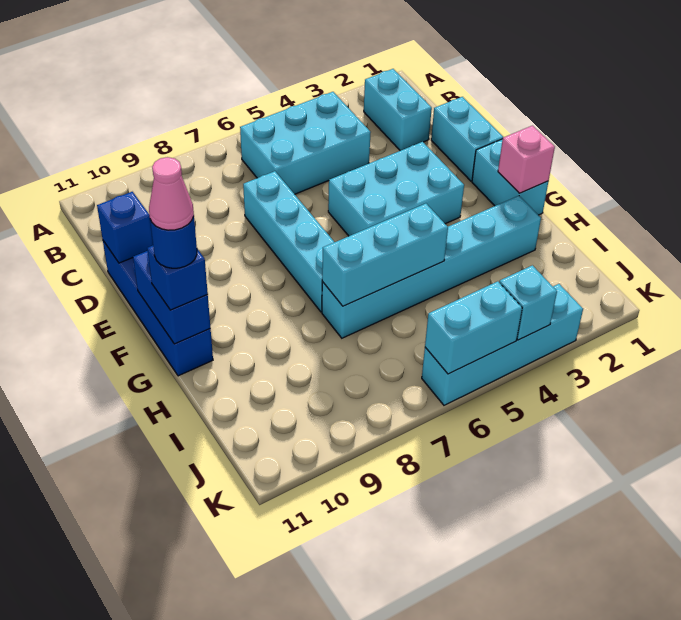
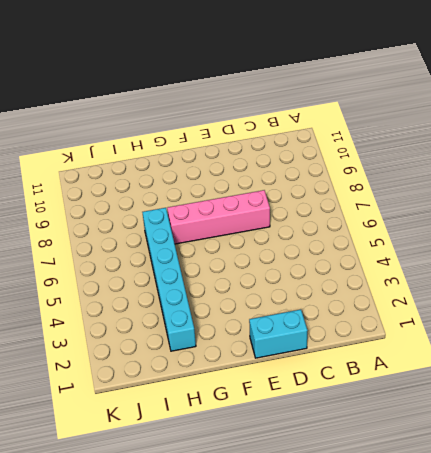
pink 1x4 brick [167,190,270,244] -> cyan 1x4 brick [243,171,334,312]
none -> cyan 1x2 brick [364,69,432,151]
none -> cyan 2x3 brick [240,92,371,194]
none -> blue 1x4 brick [103,241,213,376]

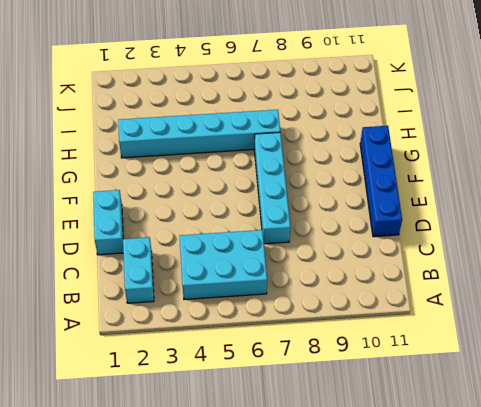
none -> cyan 2x3 brick [328,142,464,236]
none -> cyan 1x2 brick [472,139,549,215]
none -> cyan 1x4 brick [422,284,583,405]

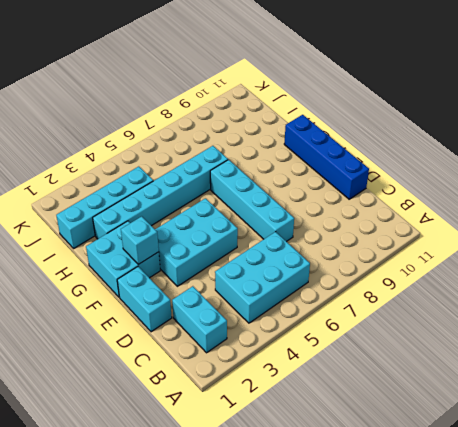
cyan 2x2 brick [86,221,160,297] -> cyan 1x2 brick [472,139,549,215]
cyan 1x1 brick [121,216,159,265] -> cyan 1x1 brick moved to [499,265,557,340]
cyan 1x4 brick [56,167,153,248] -> cyan 1x4 brick moved to [422,284,583,405]
none -> blue 1x1 brick [97,192,153,263]
none -> blue 1x2 brick [133,251,210,344]
none -> pink 1x1 brick [498,126,555,193]

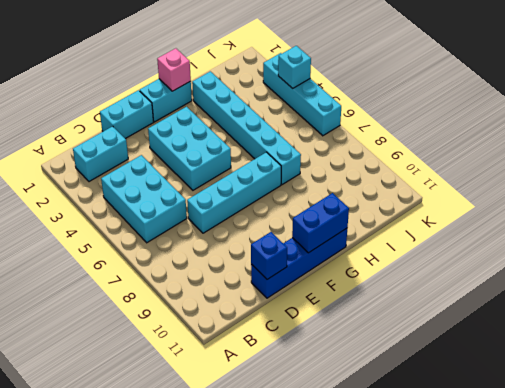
none -> cyan 1x3 brick [322,204,448,306]
none -> cyan 1x2 brick [425,281,522,374]
none -> blue 1x1 brick [147,246,208,310]

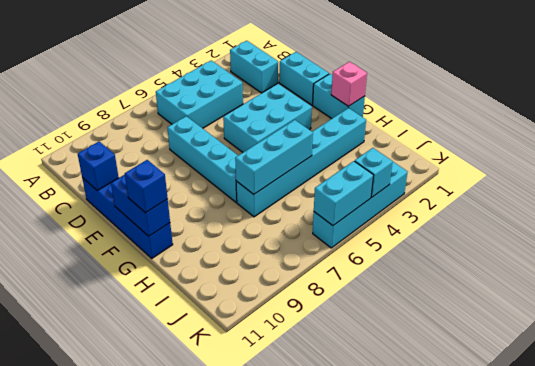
none -> blue 1x1 round brick [150,216,197,268]
none -> pink 1x1 cone [149,157,194,230]

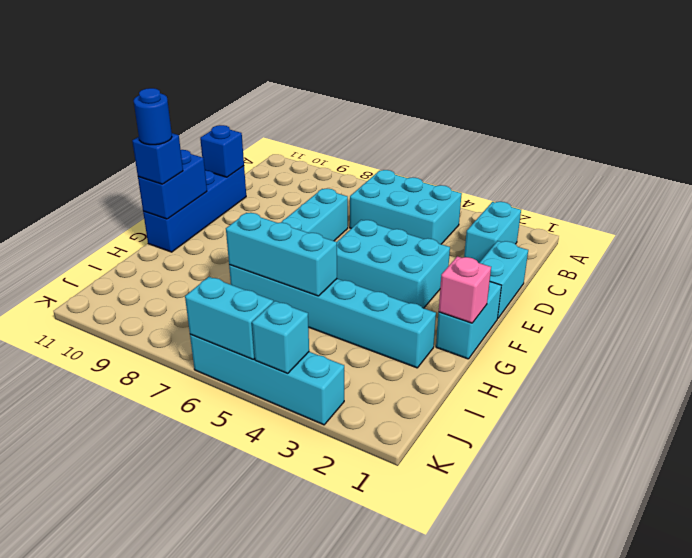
none -> pink 1x1 cone [149,157,194,230]

